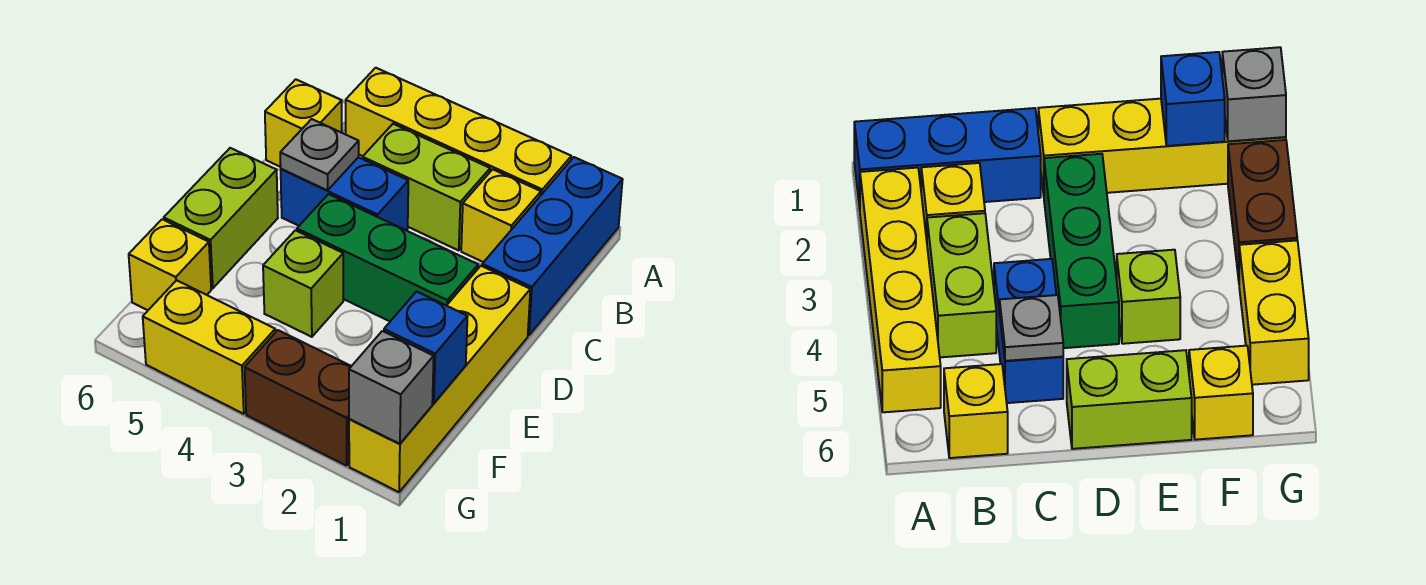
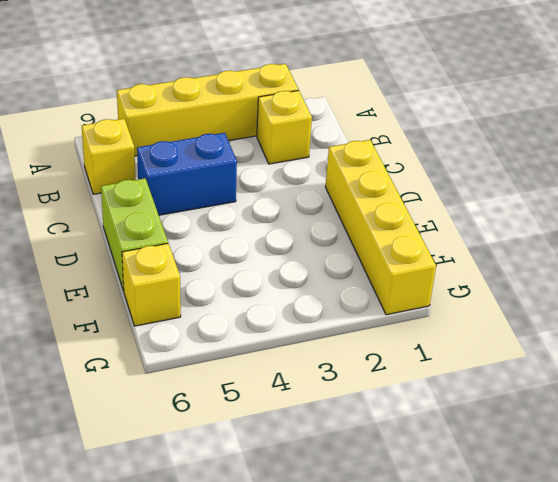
none -> blue 1x3 brick [482,157,623,335]
none -> lime 1x2 brick [363,124,490,250]
none -> green 1x3 brick [297,194,478,321]

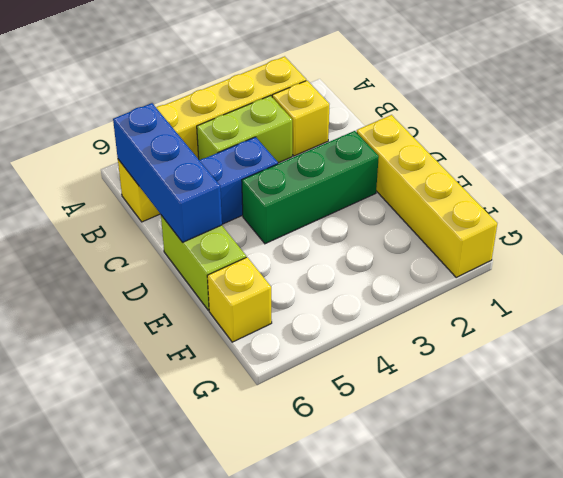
blue 1x3 brick [113,103,222,242] -> blue 1x3 brick moved to [482,157,623,335]
none -> lime 1x1 brick [263,230,343,337]
none -> brown 1x2 brick [244,330,351,466]
none -> yellow 1x2 brick [143,280,275,414]

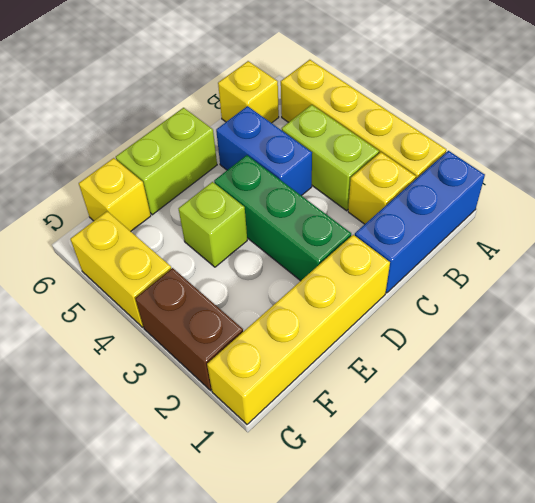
none -> grey 1x1 plate [280,119,359,190]
none -> blue 1x1 brick [384,292,468,403]
none -> grey 1x1 brick [349,331,434,444]

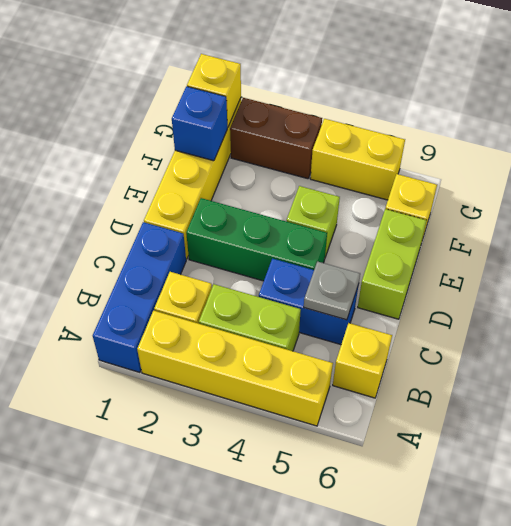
yellow 1x1 brick [187,54,241,127] -> grey 1x1 brick [349,331,434,444]

